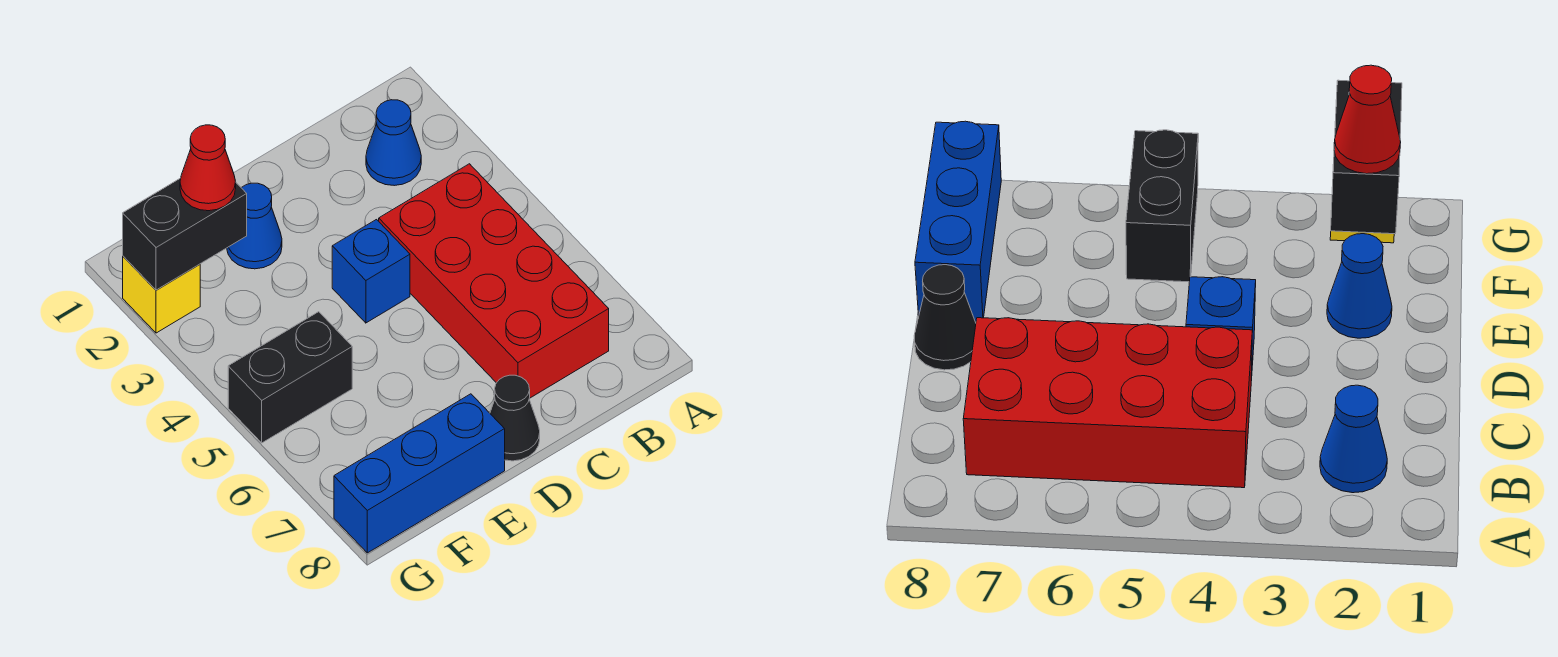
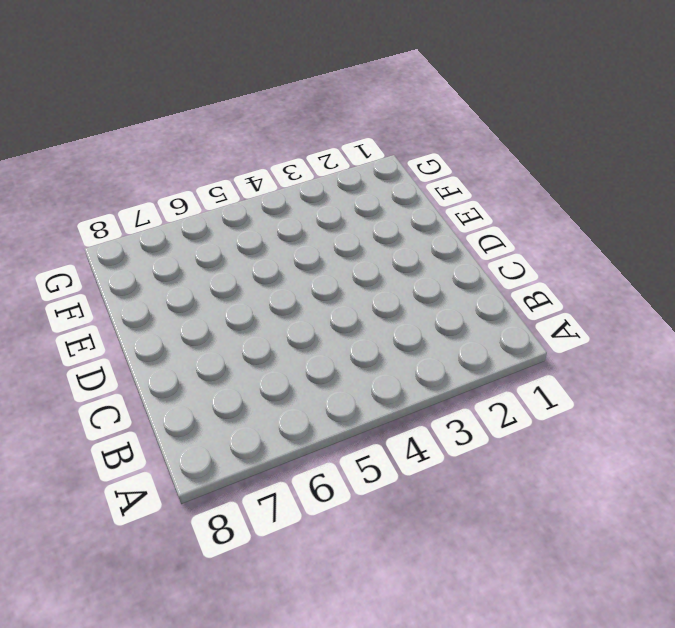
none -> blue 1x1 cone [366,100,421,186]
none -> red 2x4 brick [379,164,609,398]

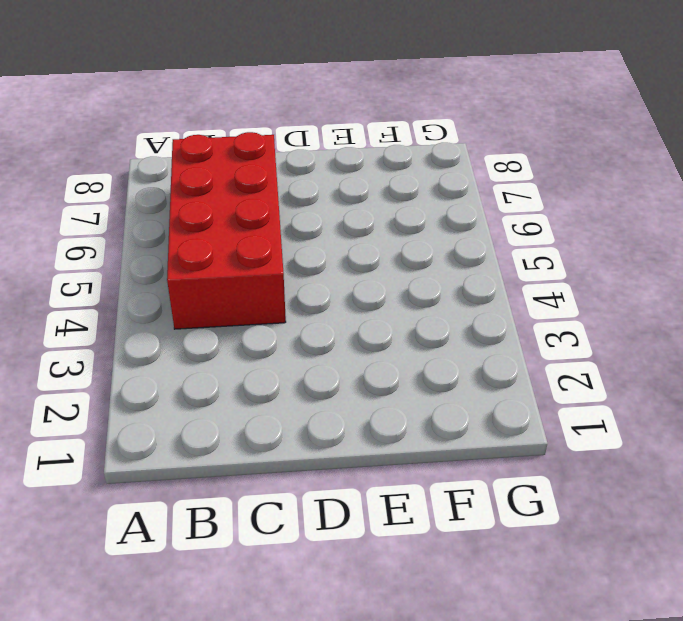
none -> blue 1x1 cone [366,100,421,186]
none -> blue 1x1 brick [332,220,410,323]

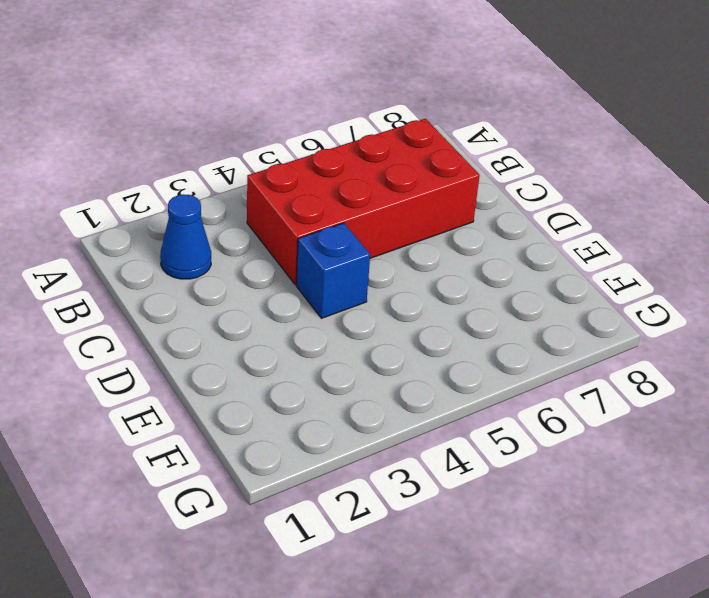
none -> black 1x1 cone [490,375,540,461]
none -> blue 1x1 cone [227,183,282,269]

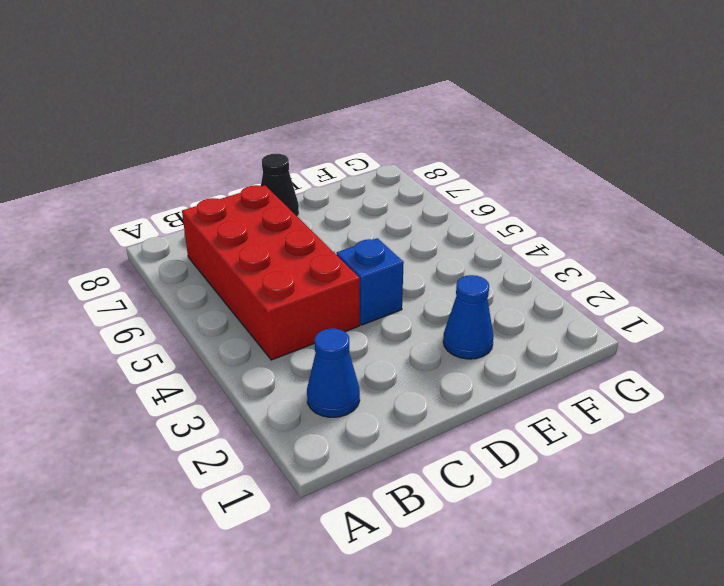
none -> blue 1x3 brick [334,394,505,553]
none -> black 1x2 brick [228,312,352,443]

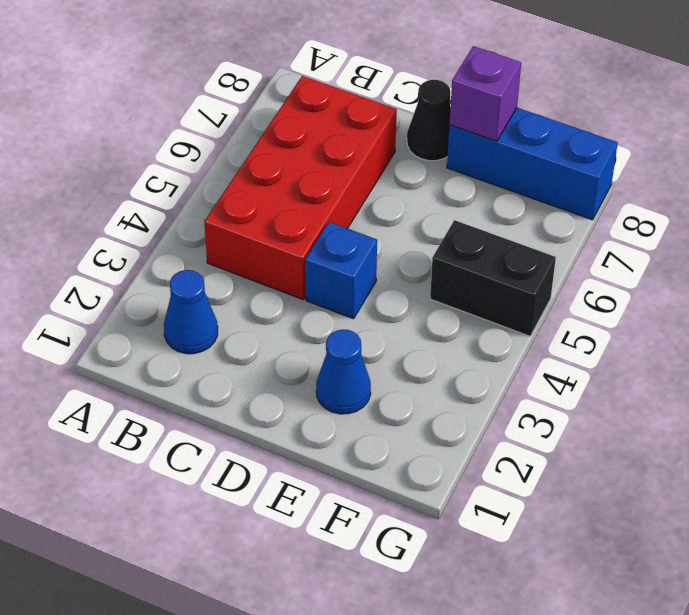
purple 1x1 brick [449,46,521,141] -> none
none -> yellow 1x1 brick [123,256,200,333]
none -> black 1x2 brick [123,178,247,290]

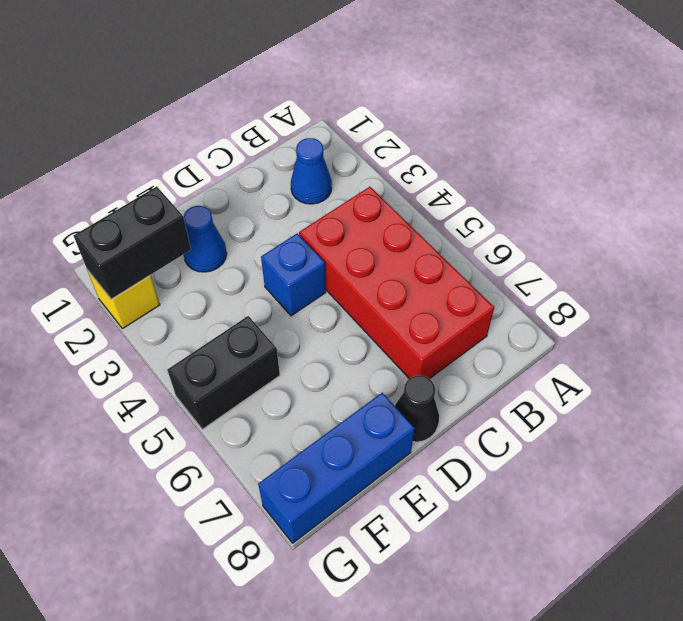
none -> red 1x1 cone [180,125,236,211]

